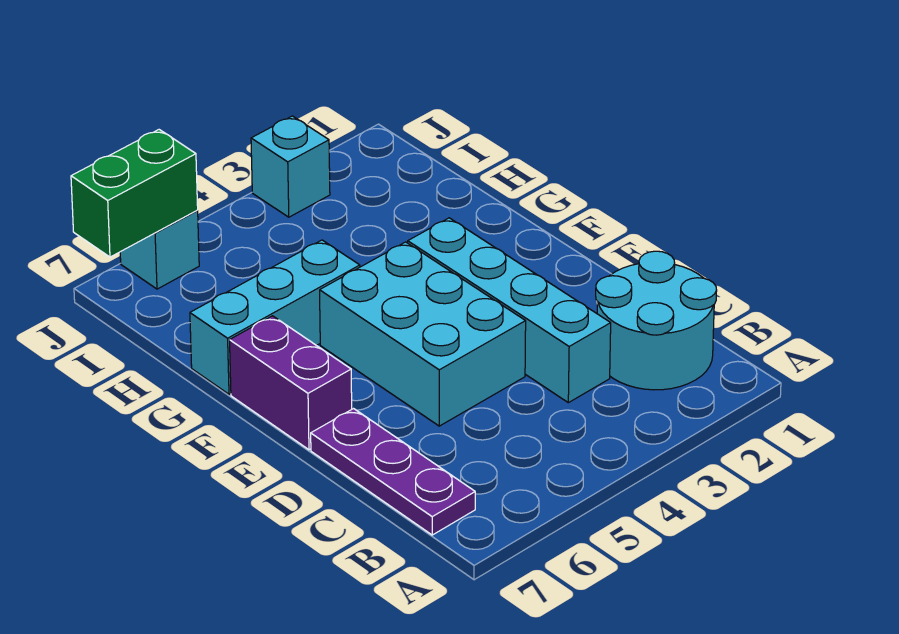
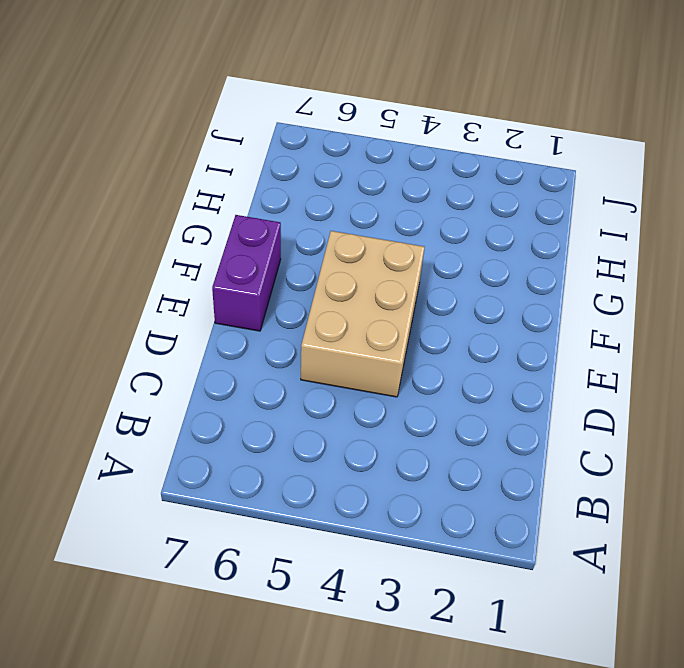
tan 2x3 brick [301,231,424,397] -> cyan 2x3 brick [320,242,526,426]
none -> cyan 2x2 round brick [596,251,717,390]
none -> purple 1x3 plate [311,409,475,535]

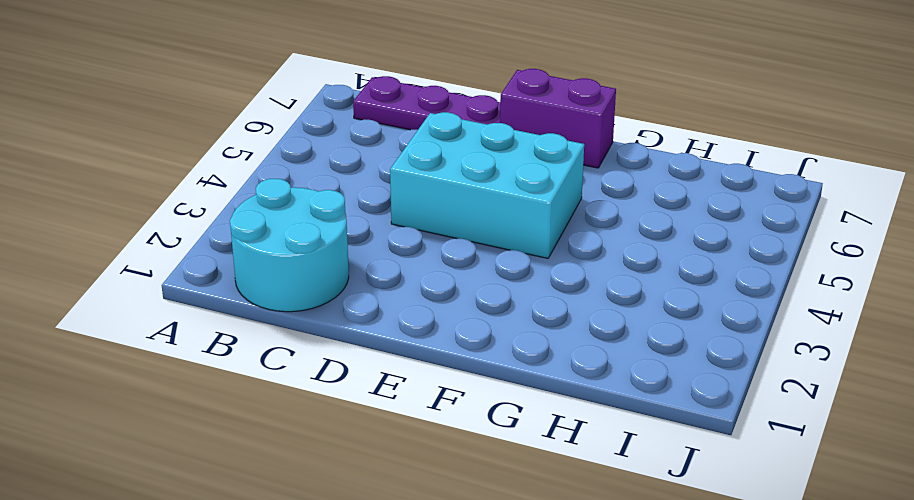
none -> cyan 1x4 brick [408,218,611,403]
none -> cyan 1x3 brick [190,240,360,394]

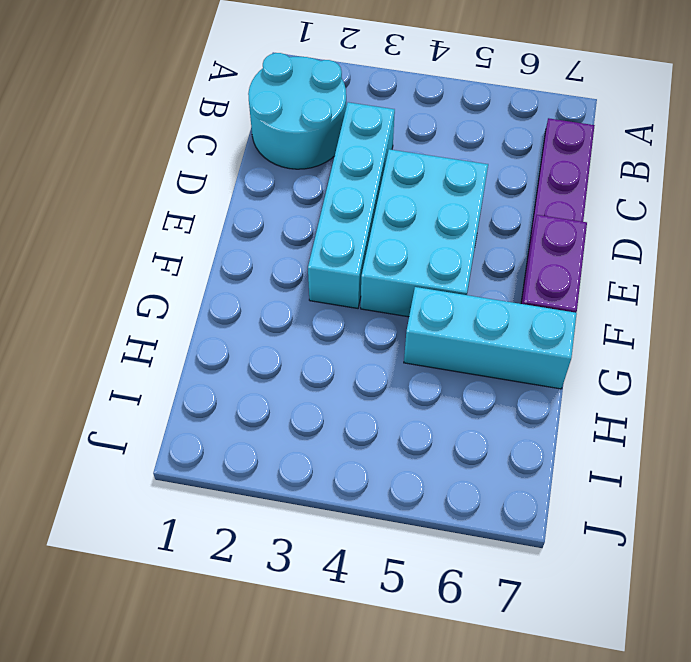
none -> cyan 1x1 brick [251,116,330,217]
none -> cyan 1x1 brick [120,211,199,289]

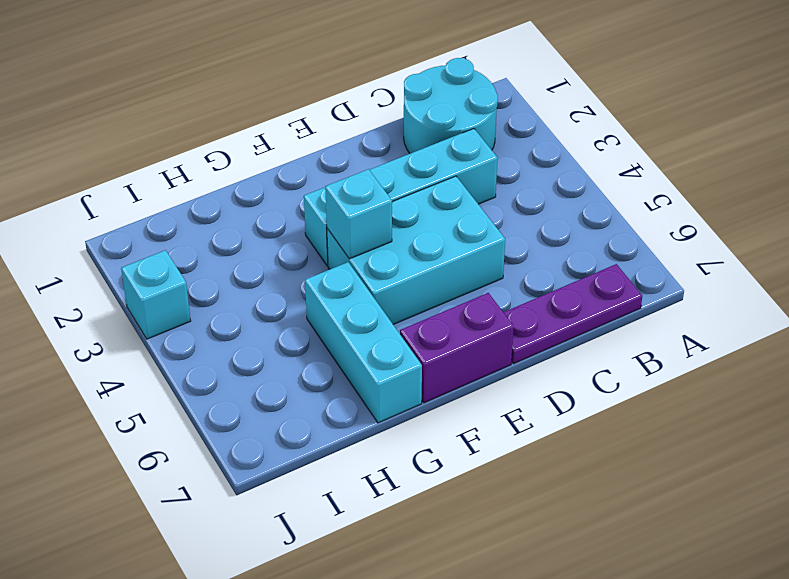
cyan 1x1 brick [325,169,392,259] -> cyan 1x1 brick moved to [120,211,199,289]
none -> green 1x2 brick [71,130,198,257]

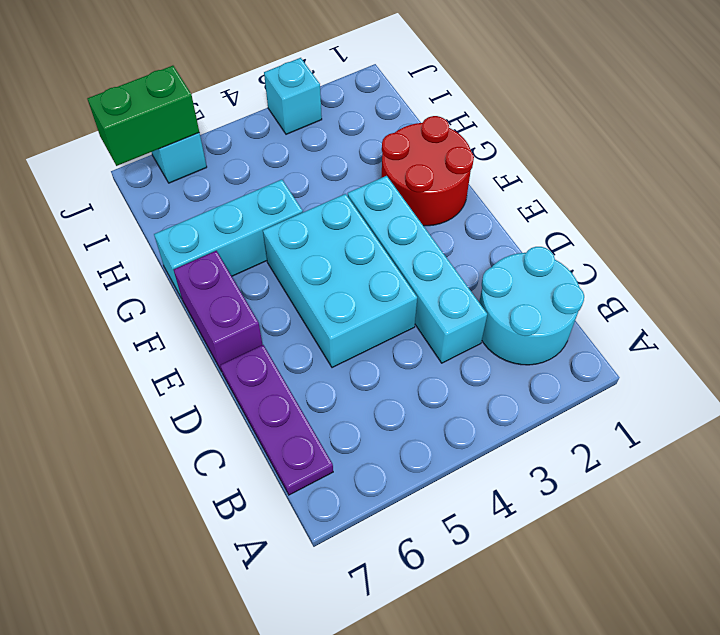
red 2x2 round brick [382,116,474,226] -> none

